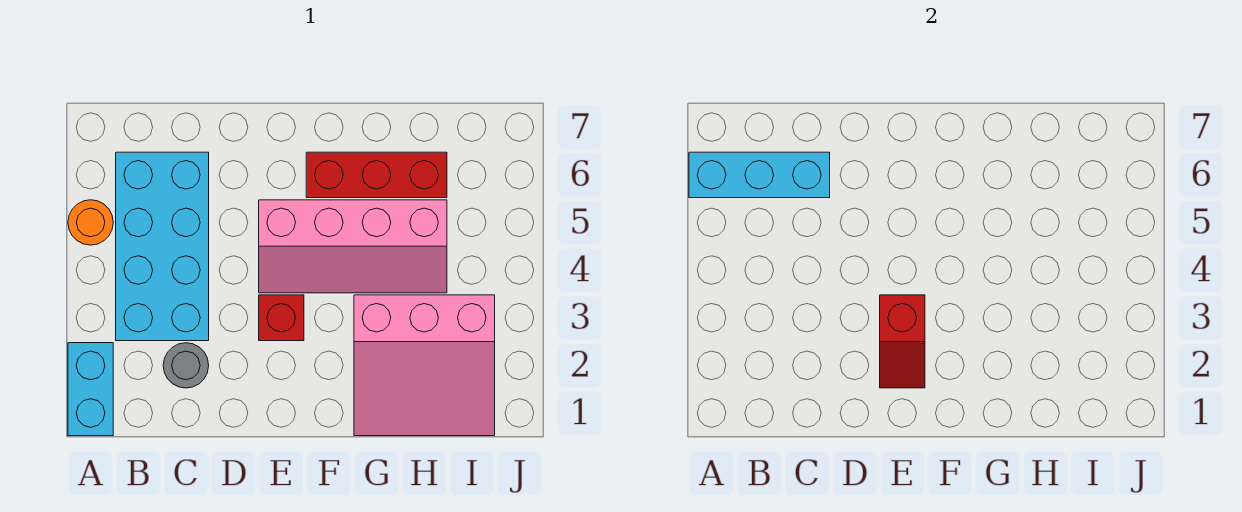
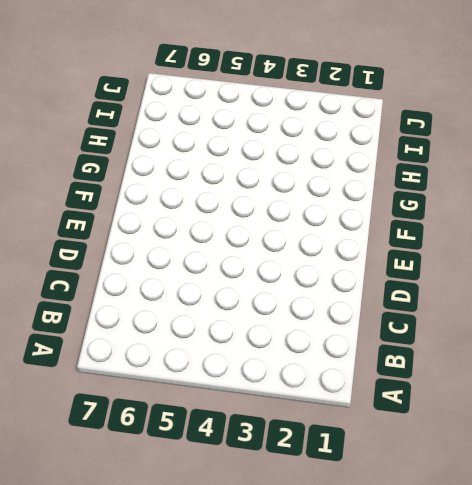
none -> cyan 1x2 brick [68,343,113,436]
none -> orange 1x1 round brick [68,200,113,245]

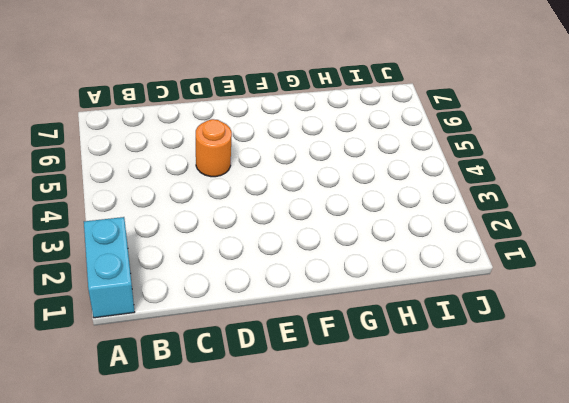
orange 1x1 round brick [196,119,232,177] -> orange 1x1 round brick moved to [68,200,113,245]
none -> cyan 2x4 brick [116,152,209,341]
none -> grey 1x1 round brick [163,343,209,388]

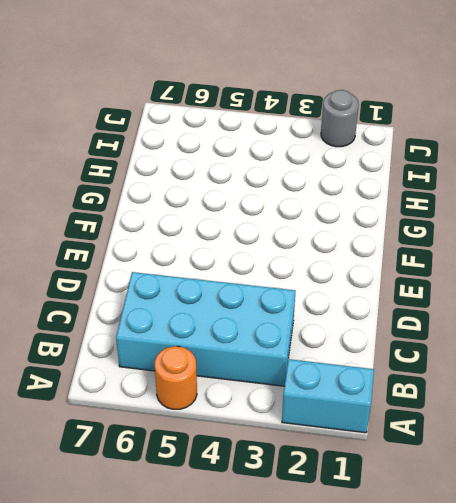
grey 1x1 round brick [321,90,359,147] -> grey 1x1 round brick moved to [163,343,209,388]
none -> red 1x1 brick [259,295,304,341]
none -> pink 2x4 slope [259,200,447,293]

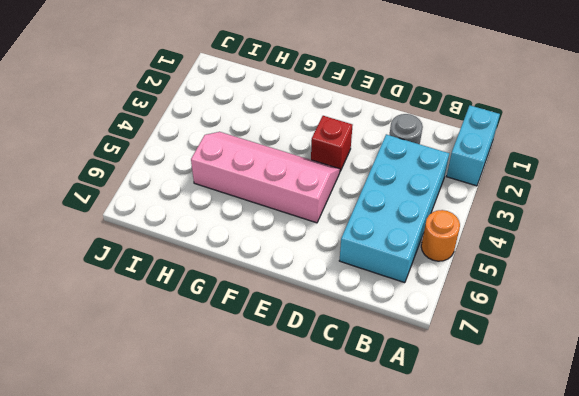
none -> red 1x3 brick [306,152,447,198]
none -> pink 3x3 slope [354,295,495,436]

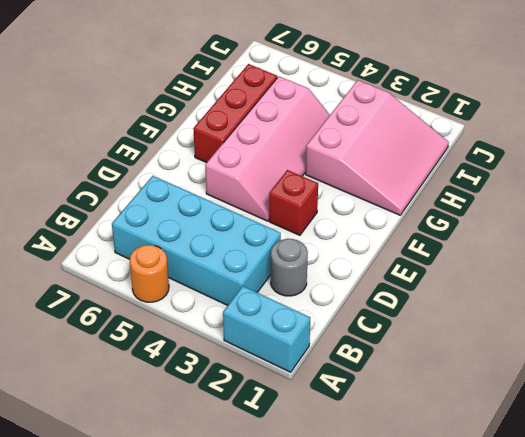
none -> cyan 1x3 brick [689,152,830,198]
none -> red 1x2 slope [880,295,925,388]

